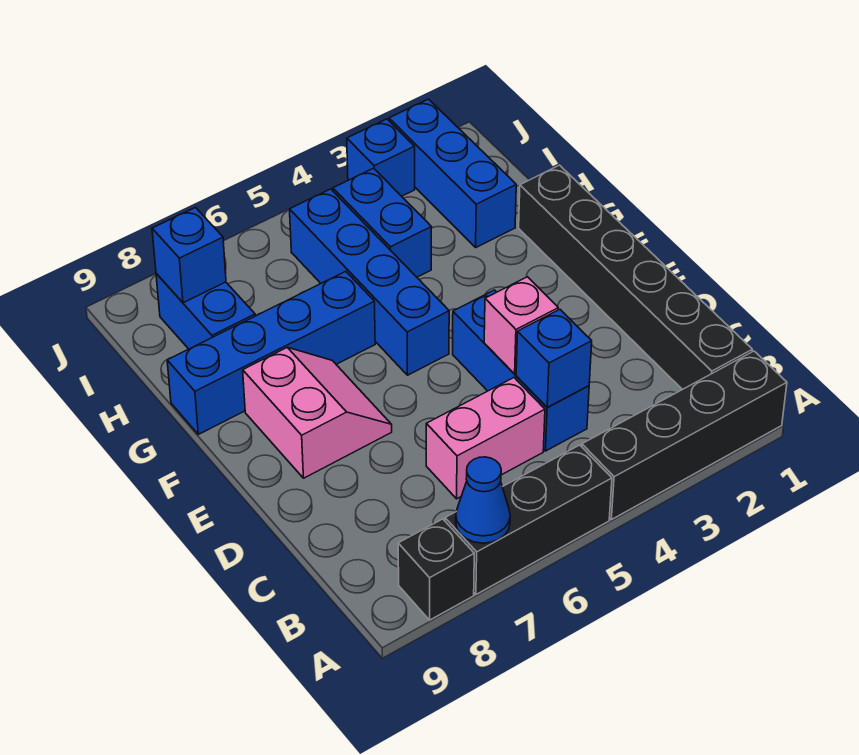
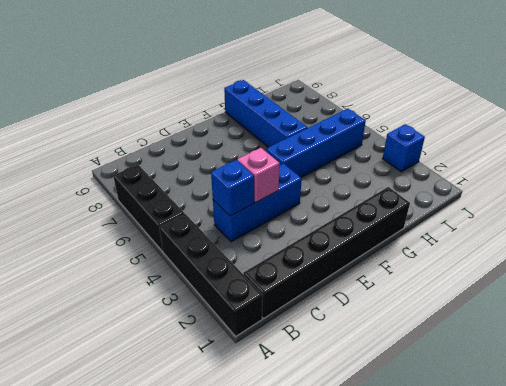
none -> black 1x1 brick [398,519,474,620]
none -> pink 1x2 brick [426,378,545,499]
none -> pink 2x2 slope [243,347,392,478]

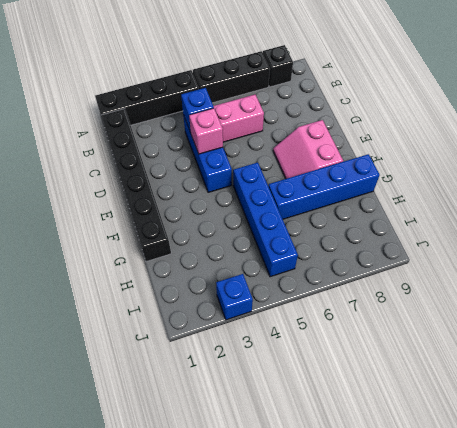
none -> blue 1x3 brick [389,99,516,247]
none -> blue 1x2 brick [333,168,432,277]
none -> blue 1x2 brick [156,274,255,349]

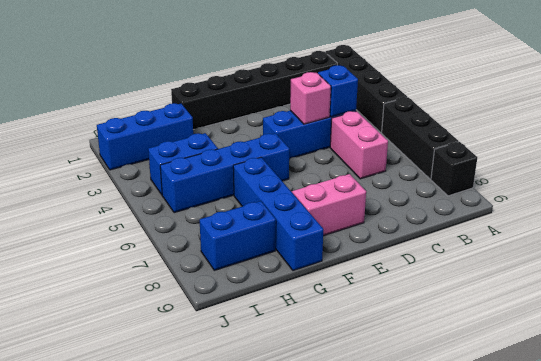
none -> blue 1x1 brick [347,119,415,196]
none -> blue 1x1 cone [456,457,510,543]
none -> blue 1x1 brick [152,208,226,303]

